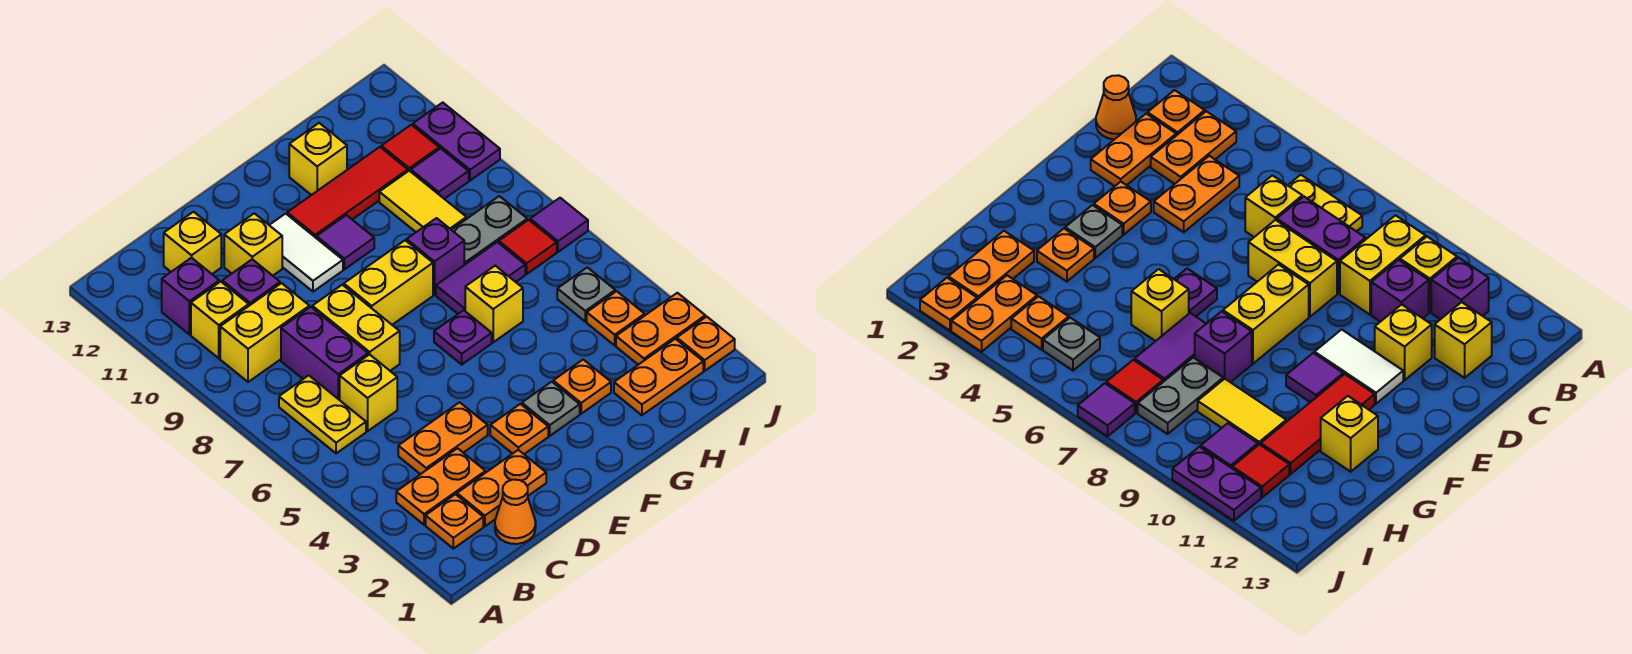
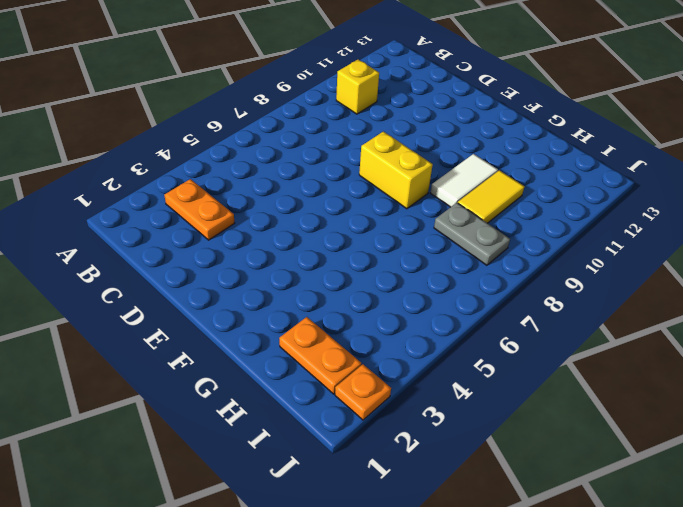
white 1x2 tile [431,154,498,207] -> white 1x2 tile moved to [269,214,343,292]
none -> orange 1x1 plate [426,494,483,549]
none -> yellow 1x2 plate [279,375,366,453]
none -> yellow 1x2 brick [220,283,309,382]
none -> purple 1x1 brick [162,258,219,334]

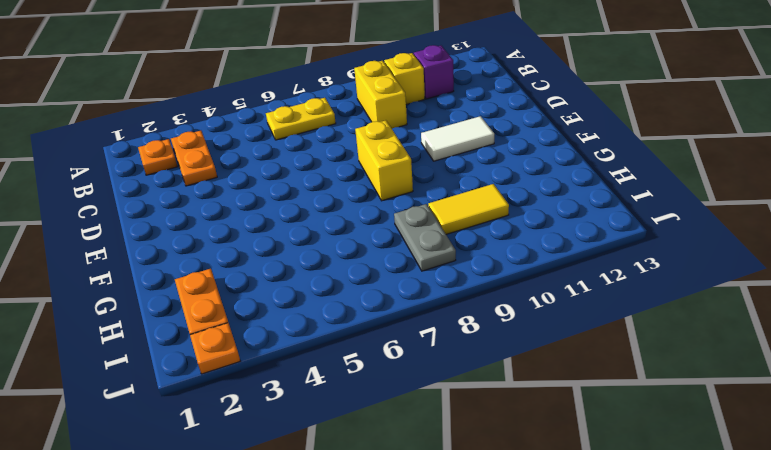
none -> orange 1x1 cone [495,480,536,544]
none -> orange 1x2 plate [457,450,546,526]
none -> orange 1x2 plate [398,402,488,474]
none -> yellow 1x1 brick [340,354,397,431]

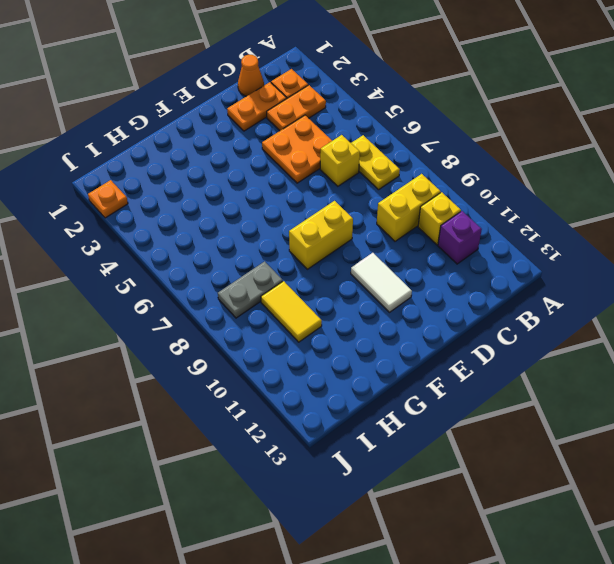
orange 2x2 plate [262,115,332,183] -> orange 1x2 plate [398,402,488,474]
none -> purple 1x2 brick [281,307,368,400]
none -> purple 1x1 brick [222,259,280,306]
none -> yellow 1x1 brick [164,212,221,274]
none -> yellow 1x2 brick [312,285,400,371]

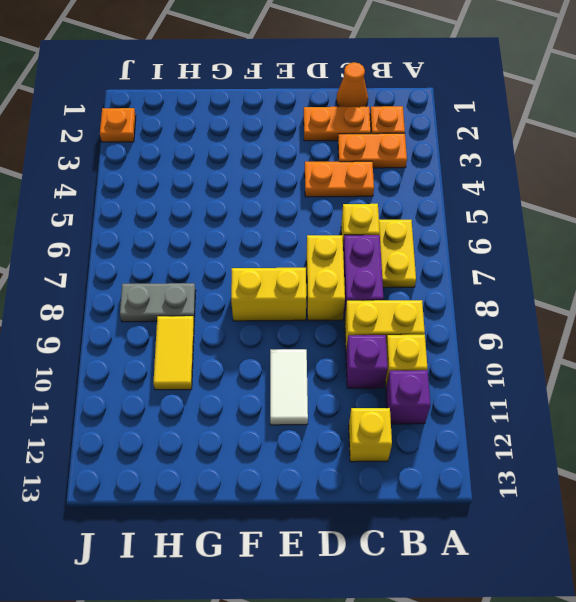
none -> yellow 1x1 brick [224,213,282,276]
none -> orange 1x1 plate [490,404,548,454]
none -> grey 1x1 plate [522,382,580,436]
none -> purple 1x1 plate [434,310,492,364]

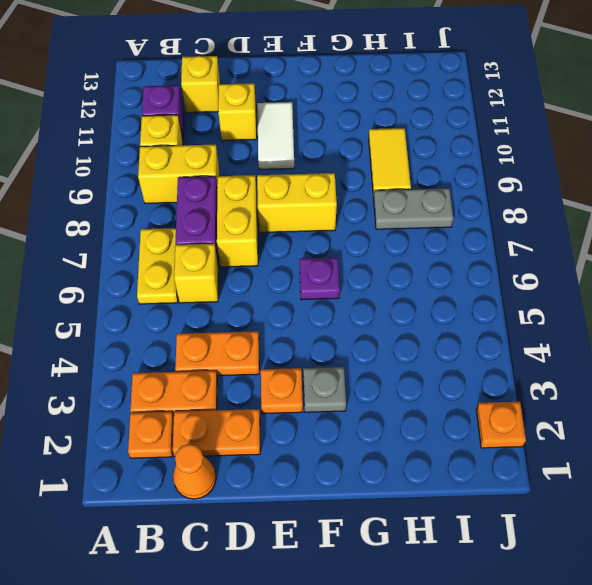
none -> purple 1x1 brick [222,259,280,306]
none -> purple 1x1 tile [317,215,374,269]
none -> red 1x3 tile [287,147,408,238]
none -> orange 1x1 plate [553,360,611,414]

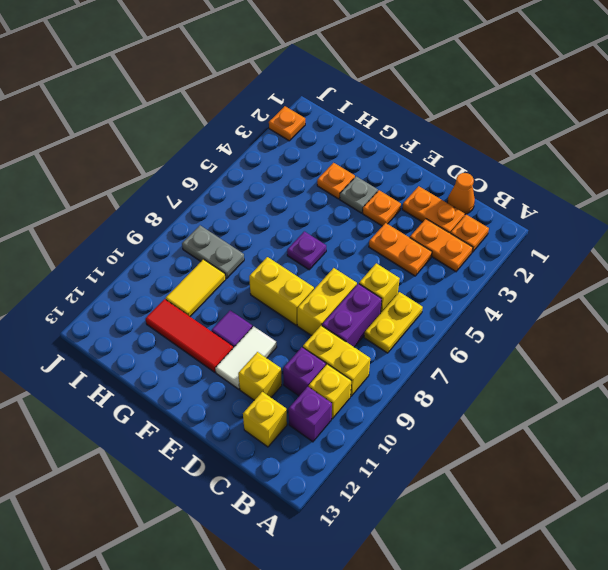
none -> yellow 1x1 brick [465,266,523,342]
none -> purple 1x2 tile [436,242,525,314]
none -> purple 1x1 brick [407,218,464,295]
none -> yellow 1x1 brick [289,123,347,195]

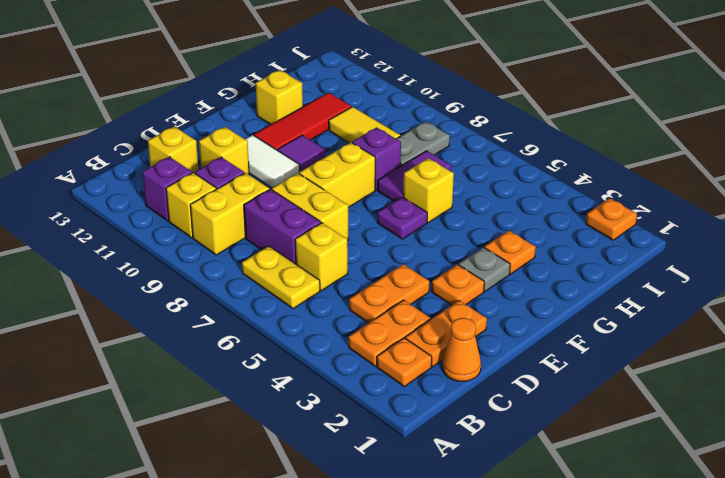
none -> orange 1x2 plate [614,339,703,415]
none -> orange 1x2 plate [616,293,705,365]
none -> orange 1x1 plate [587,291,645,345]
none -> grey 1x1 plate [557,267,615,322]

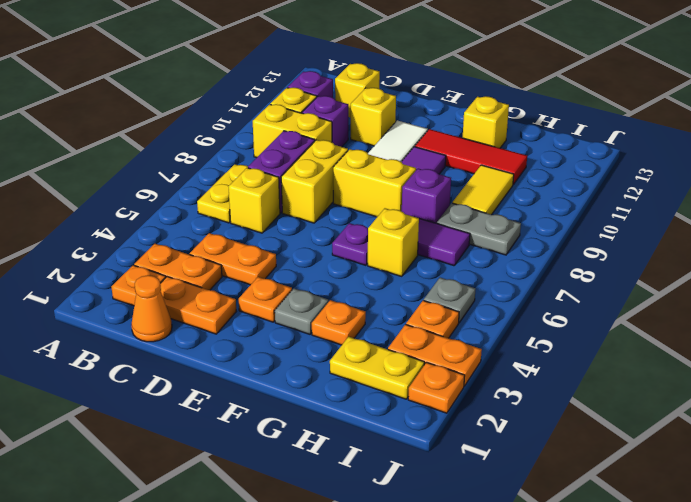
yellow 1x2 plate [330,337,424,399] -> orange 1x2 plate [614,339,703,415]
none -> red 1x1 tile [499,220,557,274]
none -> purple 1x1 tile [411,148,469,199]
none -> red 1x1 tile [381,125,439,171]
none -> purple 1x1 tile [530,198,588,252]

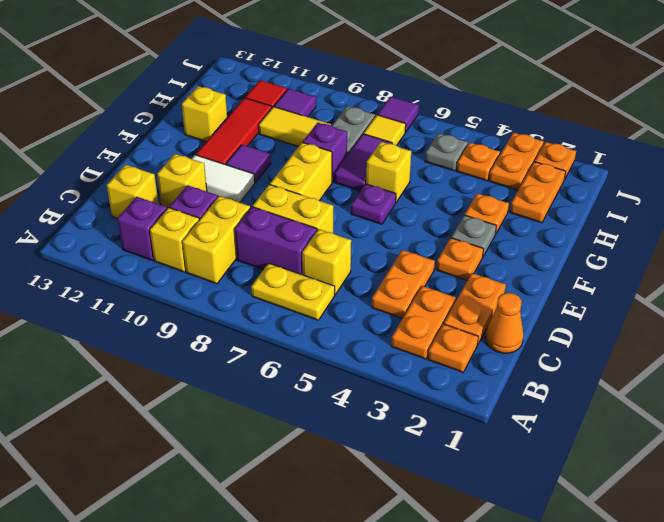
yellow 1x1 tile [364,115,406,146] -> red 1x1 tile [499,220,557,274]
none -> purple 1x2 plate [413,102,500,181]

